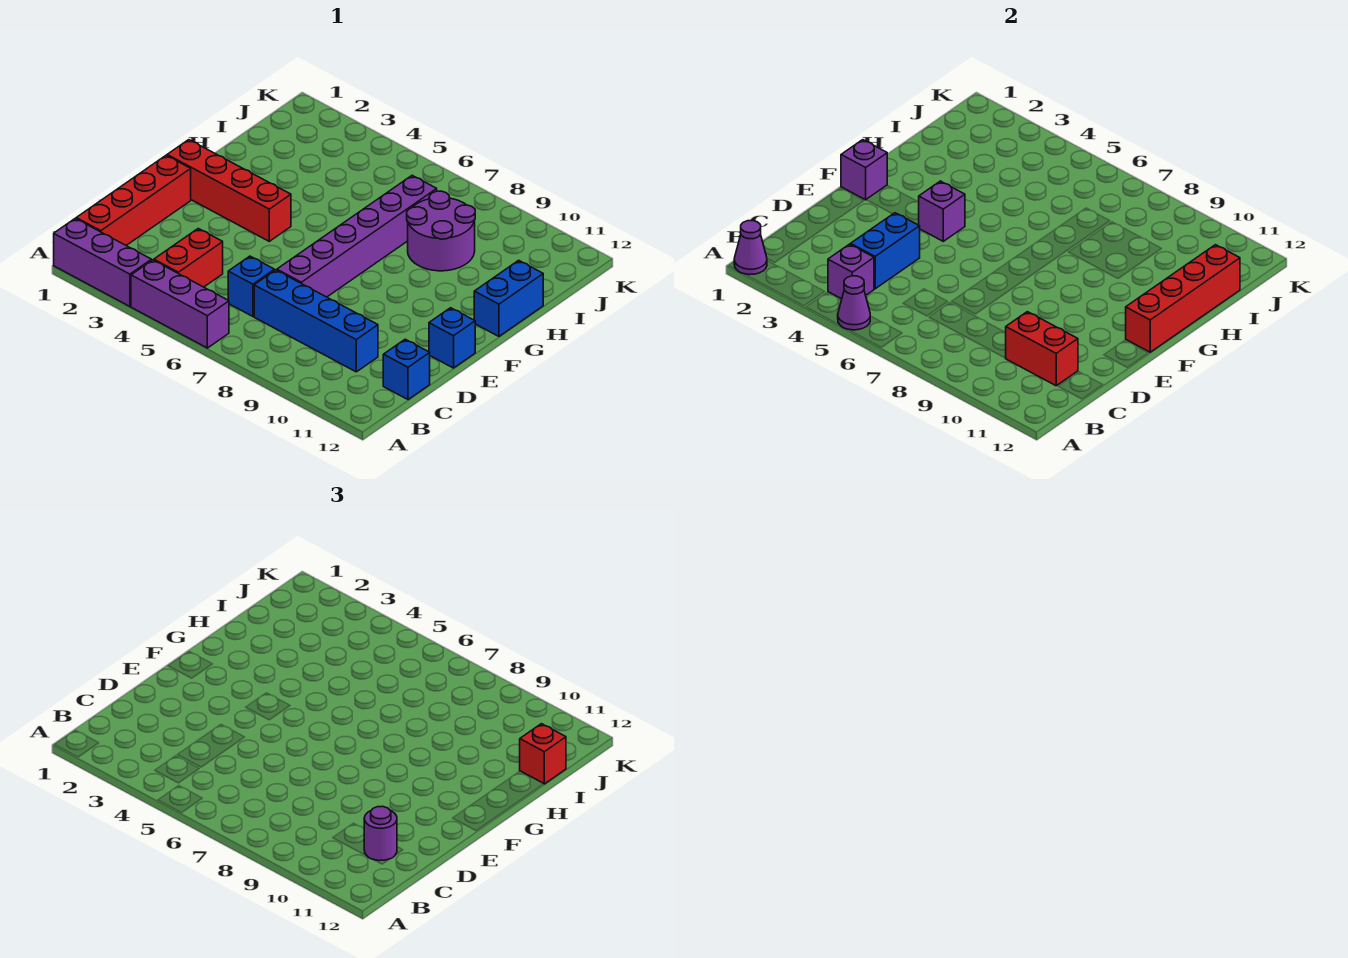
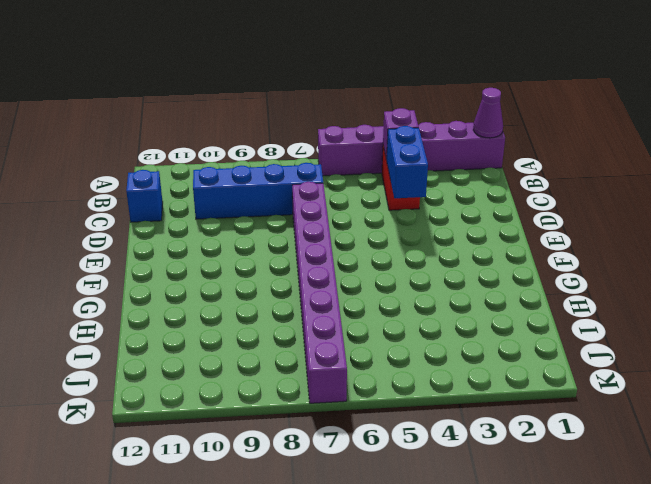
purple 1x8 brick [292,182,347,403] -> purple 1x6 brick [277,175,437,297]
none -> red 1x4 brick [76,155,191,245]
none -> blue 1x1 brick [228,256,275,316]
none -> blue 1x1 brick [429,308,475,368]

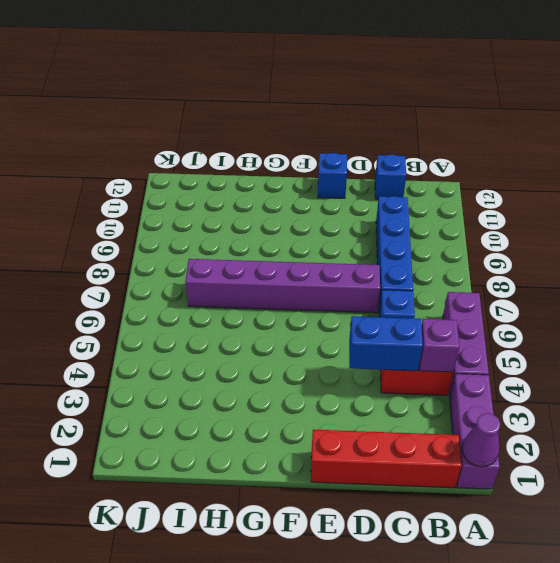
none -> red 1x4 brick [167,140,291,241]
none -> blue 1x2 brick [474,260,543,336]
none -> purple 2x2 round brick [407,191,475,271]

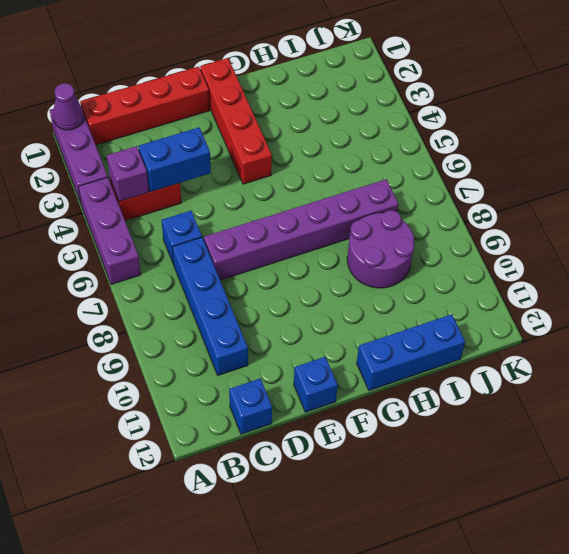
blue 1x3 brick [357,314,465,390] -> blue 1x2 brick [474,260,543,336]
none -> purple 1x1 cone [838,276,870,330]
none -> red 1x2 brick [1006,312,1078,386]
none -> purple 1x1 brick [841,140,887,200]

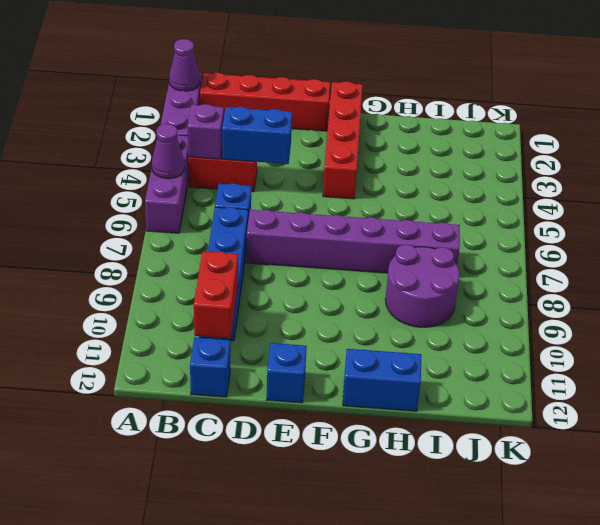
none -> purple 1x1 brick [841,140,887,200]
none -> purple 1x1 brick [919,181,965,241]
none -> red 1x4 brick [1126,245,1240,352]

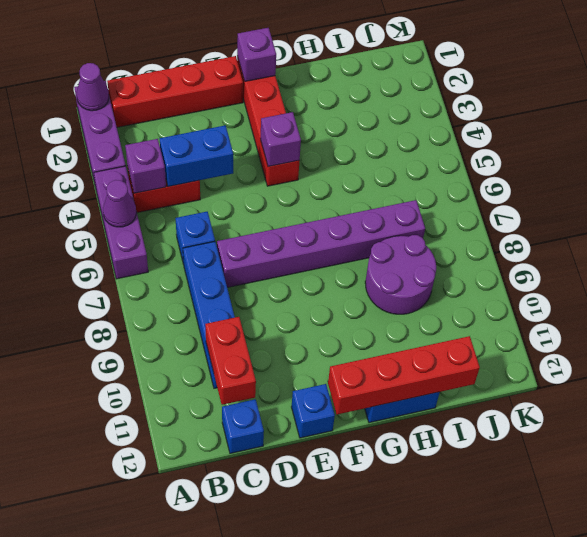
none -> purple 1x1 round brick [364,806,397,861]
none -> red 1x1 brick [520,724,566,784]

